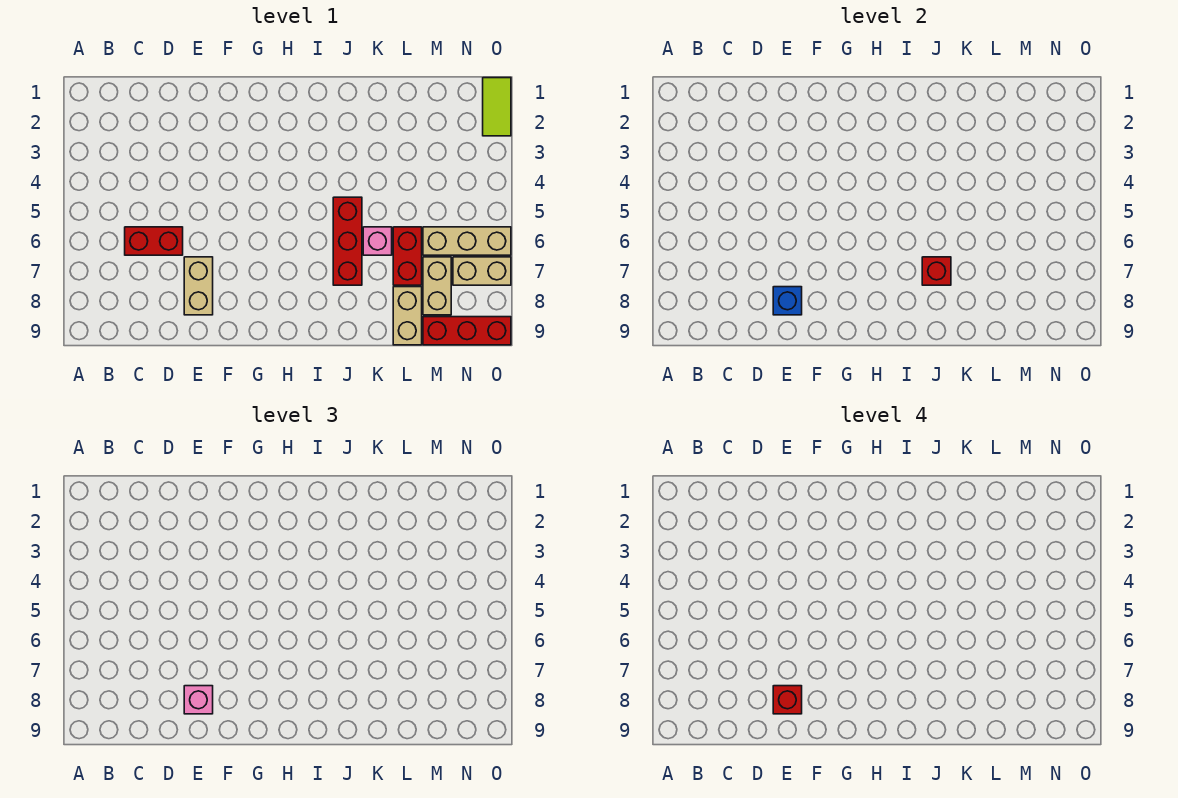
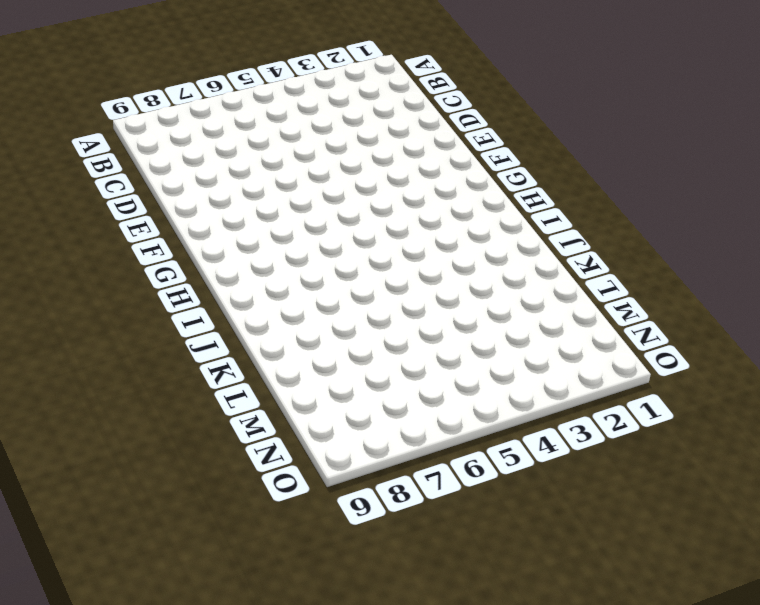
none -> red 1x2 brick [125,227,183,255]
none -> tan 1x2 brick [184,257,213,315]
none -> red 1x3 brick [333,197,362,285]

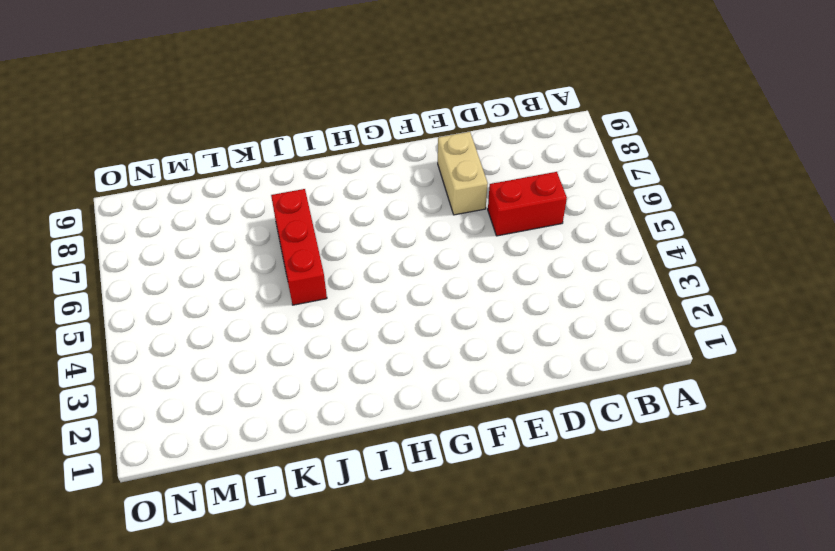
none -> pink 1x1 brick [363,227,392,255]
none -> red 1x2 brick [393,227,422,285]
none -> tan 1x2 brick [393,287,422,345]

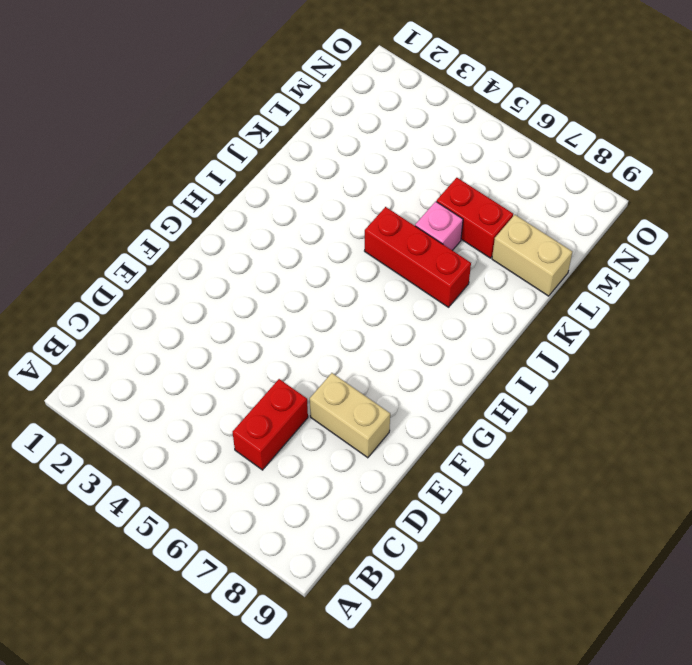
none -> tan 1x3 brick [423,227,511,255]
none -> tan 1x2 brick [423,257,451,315]
none -> red 1x3 brick [423,317,511,345]

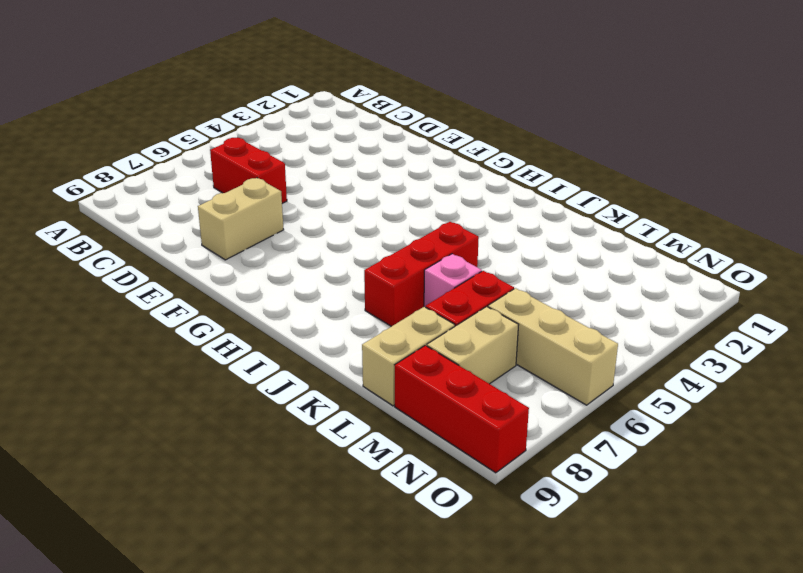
none -> tan 1x2 brick [453,257,511,285]
none -> lime 1x2 tile [483,78,511,136]
none -> blue 1x1 brick [773,287,802,315]

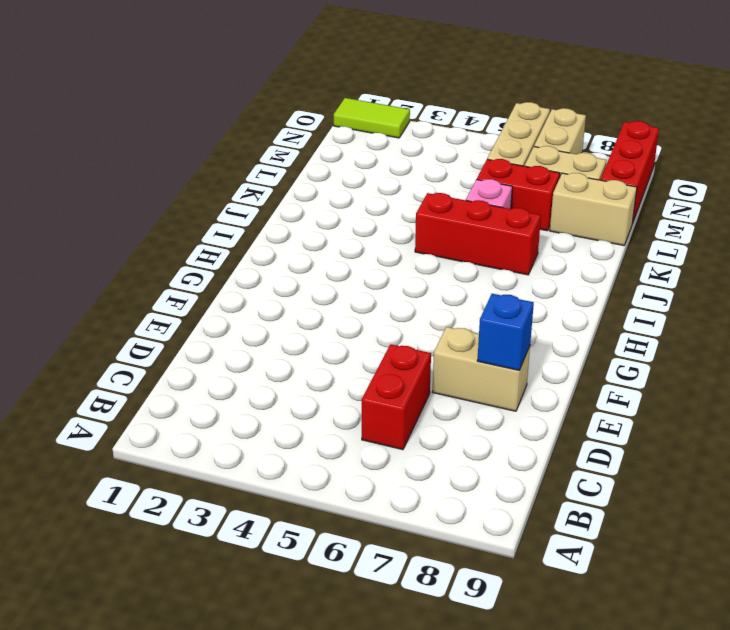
none -> red 1x1 brick [922,257,951,285]
none -> pink 1x1 brick [184,686,213,714]
none -> red 1x1 brick [773,686,802,714]

